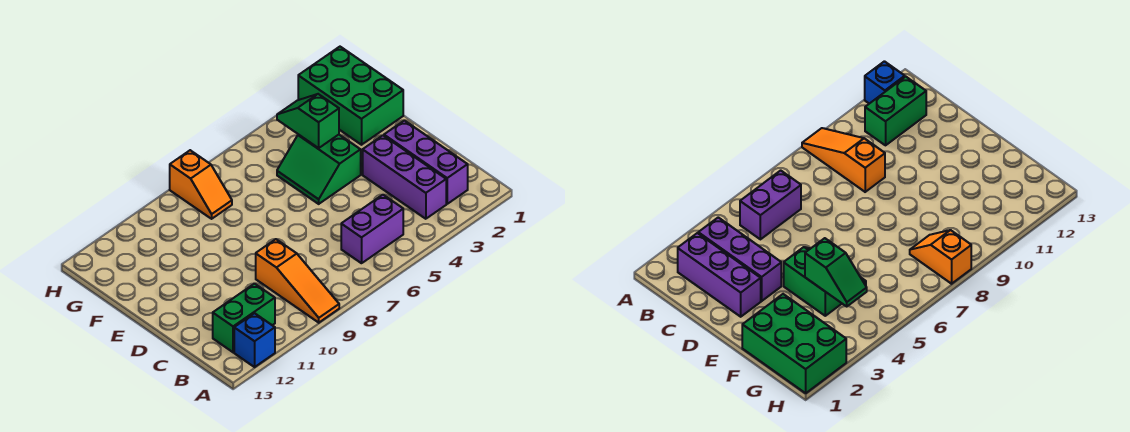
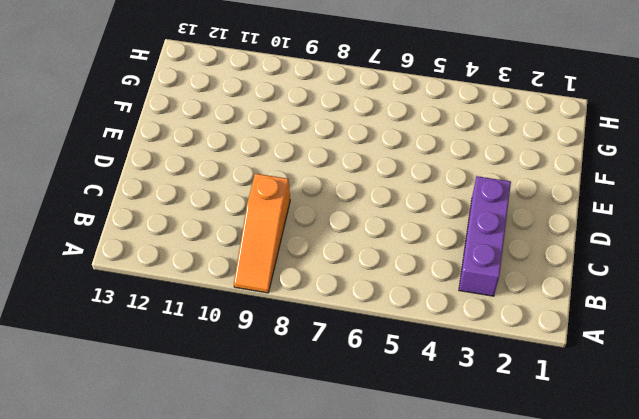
none -> blue 1x1 brick [234,313,275,367]
none -> purple 1x3 brick [384,120,468,204]

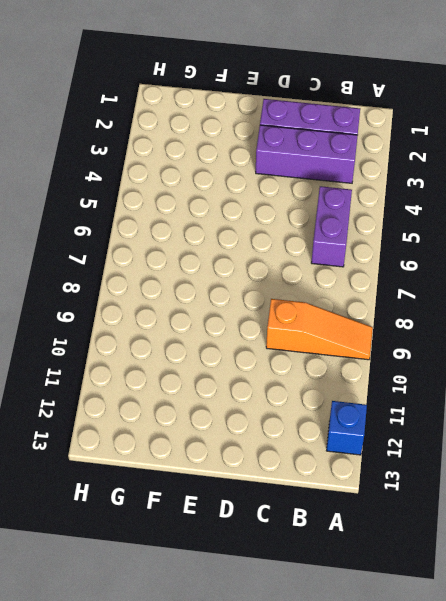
none -> green 1x2 brick [213,284,275,352]
none -> green 2x2 slope [277,134,361,204]

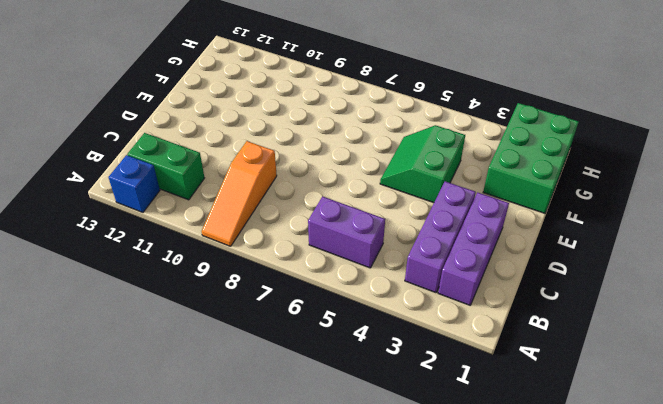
none -> orange 1x2 slope [170,150,232,219]
none -> green 1x2 slope [277,94,339,148]

